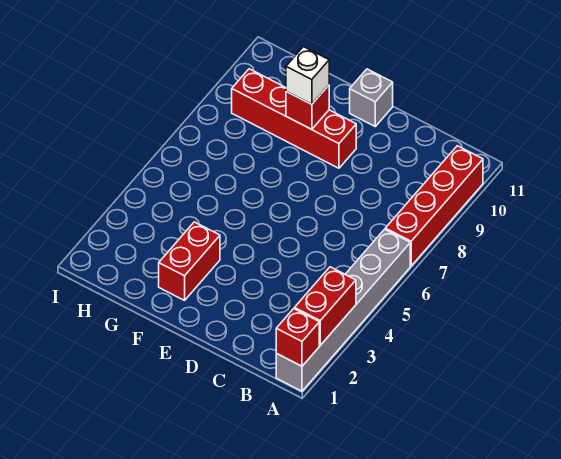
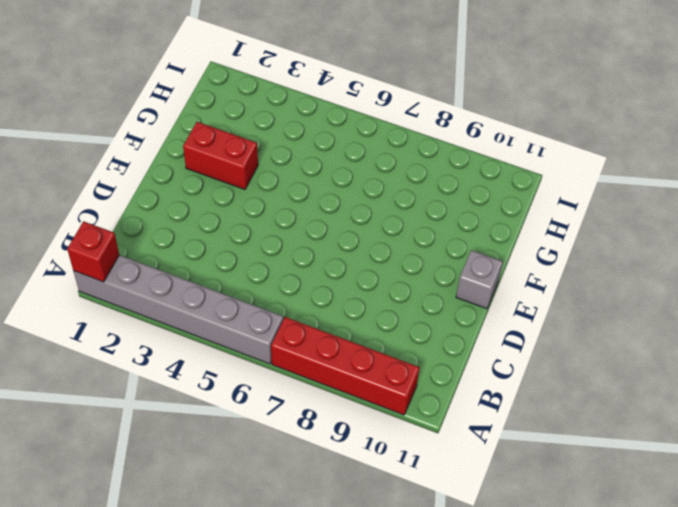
none -> red 1x4 brick [232,69,356,168]
none -> red 1x2 brick [294,267,356,345]

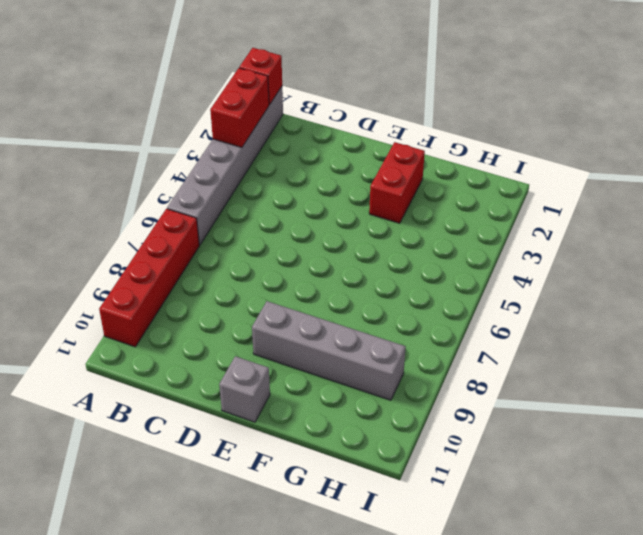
grey 1x4 brick [252,301,406,400] -> red 1x4 brick [232,69,356,168]
none -> red 1x1 brick [286,85,329,129]
none -> white 1x1 brick [286,47,329,104]

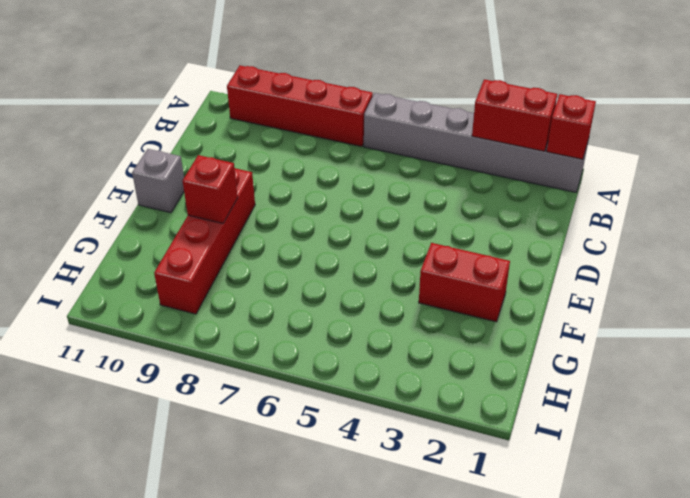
none -> white 1x1 brick [286,47,329,104]

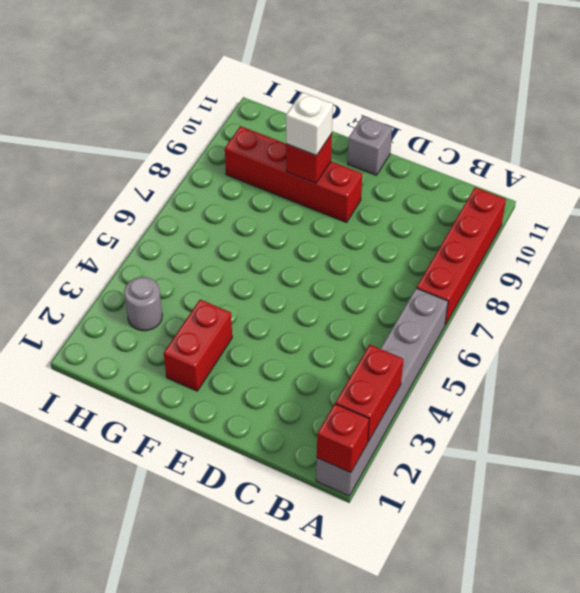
grey 1x1 round brick [124,277,162,331] -> none

